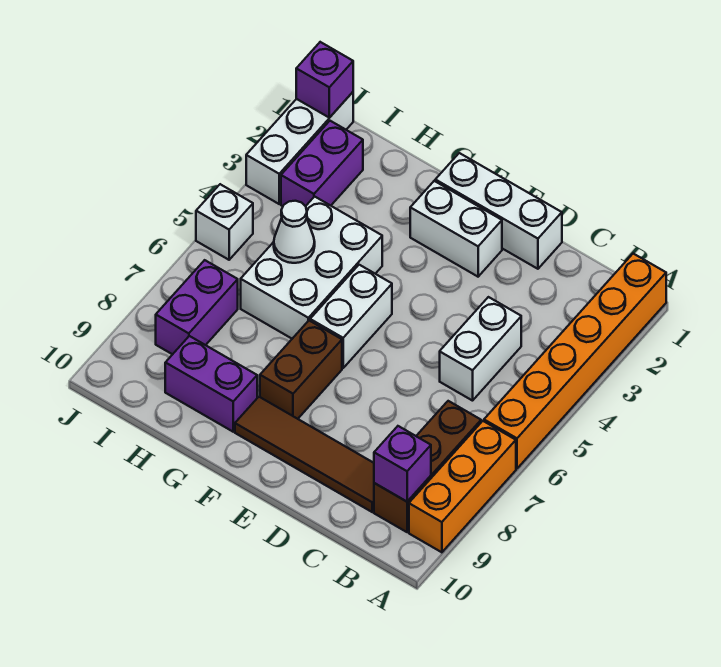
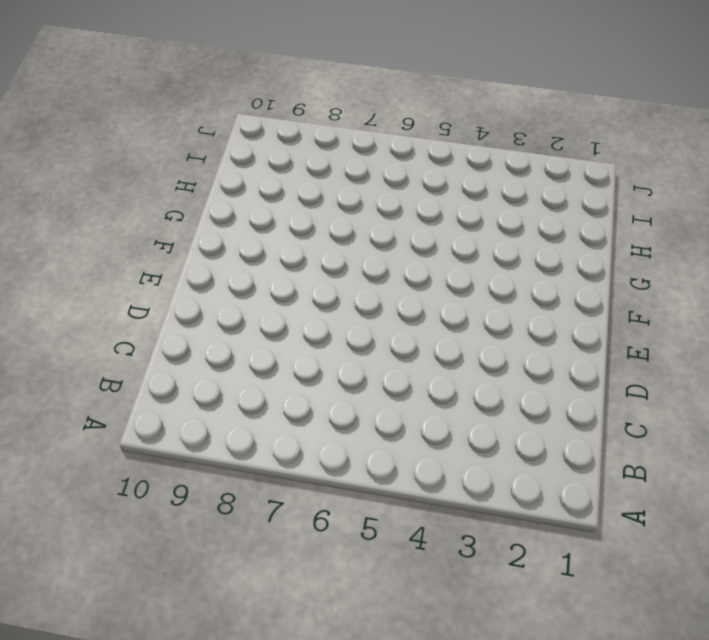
none -> orange 1x6 brick [484,254,666,469]
none -> orange 1x3 brick [409,421,516,552]
none -> brown 1x3 brick [374,401,481,532]

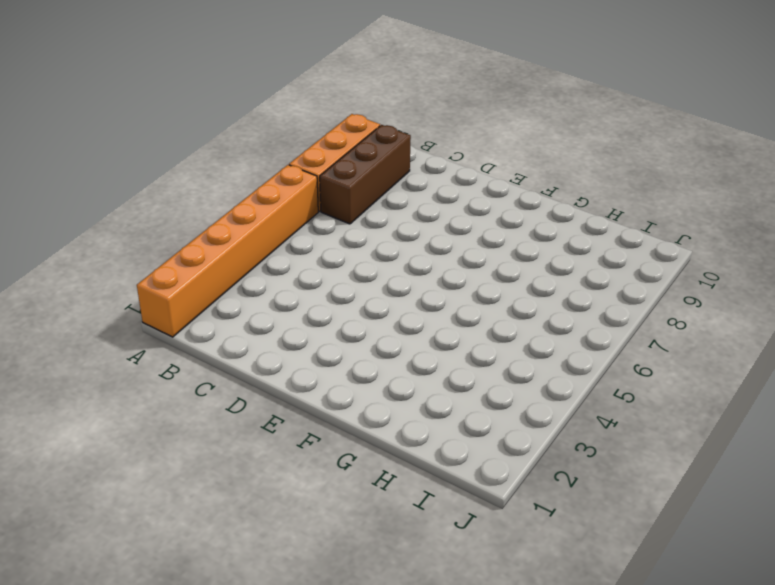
none -> white 1x2 brick [440,297,521,401]
none -> brown 1x4 tile [235,397,374,512]
none -> white 1x3 brick [435,153,562,269]

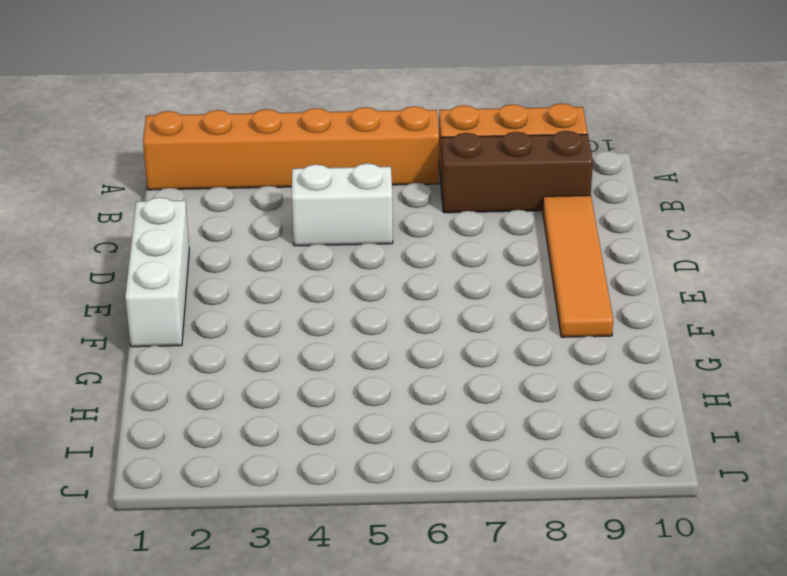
orange 1x4 tile [543,195,613,337] -> brown 1x4 tile [235,397,374,512]
none -> white 1x2 brick [410,181,502,277]
none -> white 1x2 brick [310,265,392,368]
none -> brown 1x2 brick [260,321,342,419]

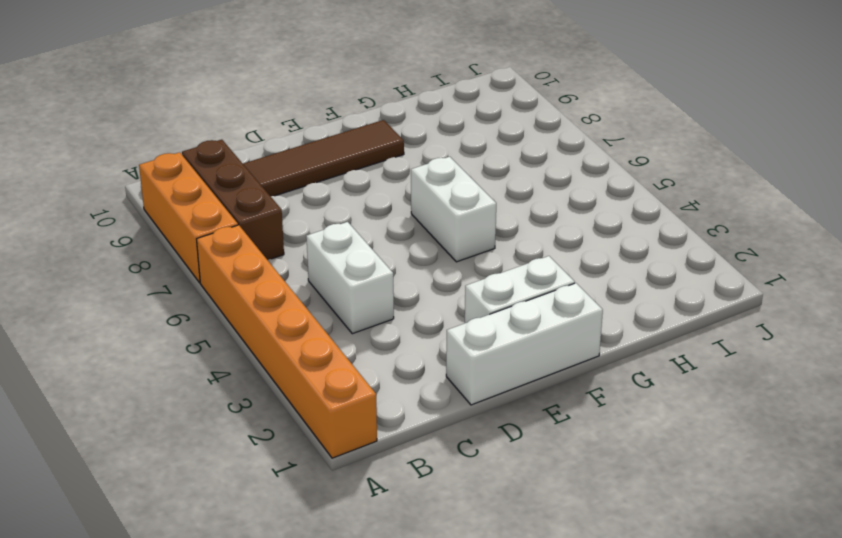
none -> brown 1x2 brick [260,321,342,419]
none -> white 2x3 brick [241,197,382,339]
none -> purple 1x2 brick [165,336,257,432]

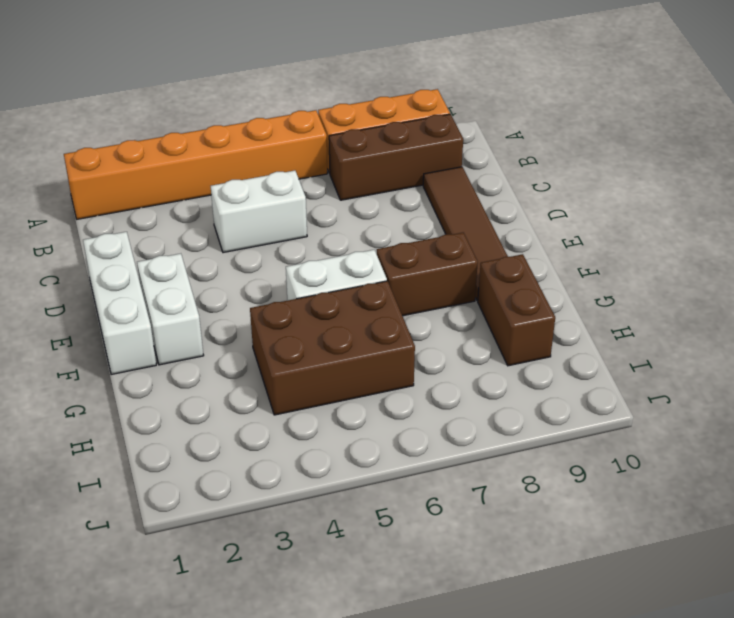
brown 2x3 brick [250,281,415,415] -> white 2x3 brick [241,197,382,339]
brown 1x2 brick [478,254,555,366] -> purple 1x2 brick [165,336,257,432]
none -> purple 1x2 brick [281,121,363,206]
none -> purple 1x2 brick [156,260,238,354]
none -> white 1x3 brick [246,92,353,204]

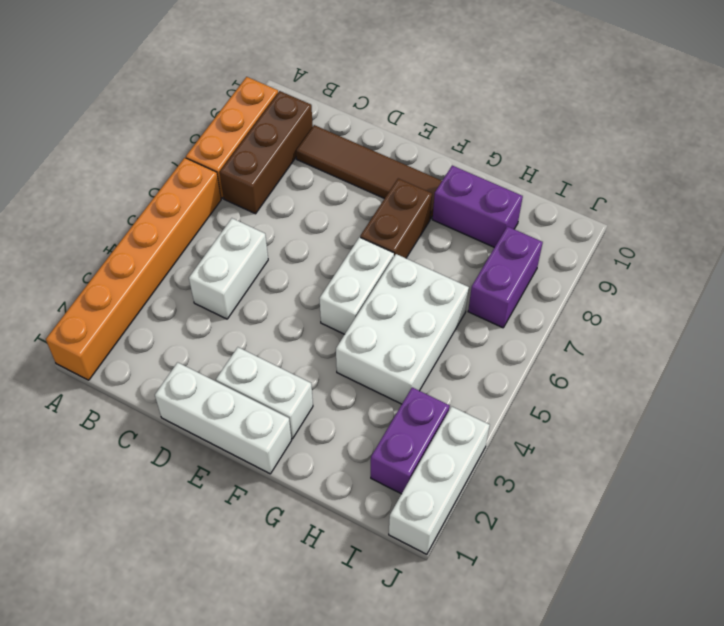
none -> white 1x1 brick [196,184,253,260]
none -> purple 1x1 brick [374,426,431,502]
none -> white 1x1 cone [274,201,315,263]

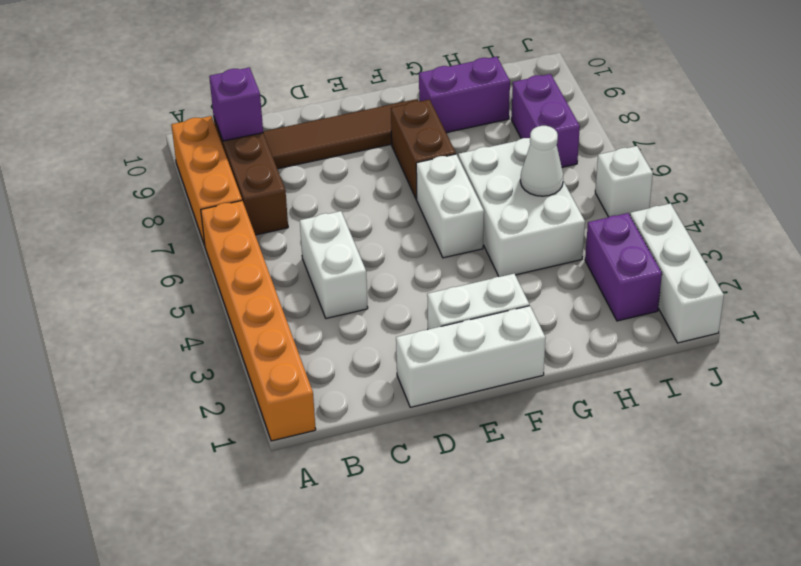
none -> purple 1x1 brick [296,42,353,118]

